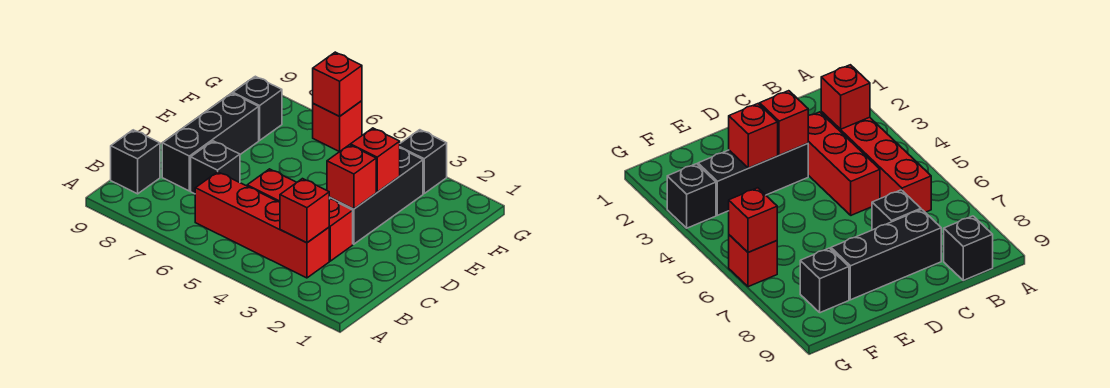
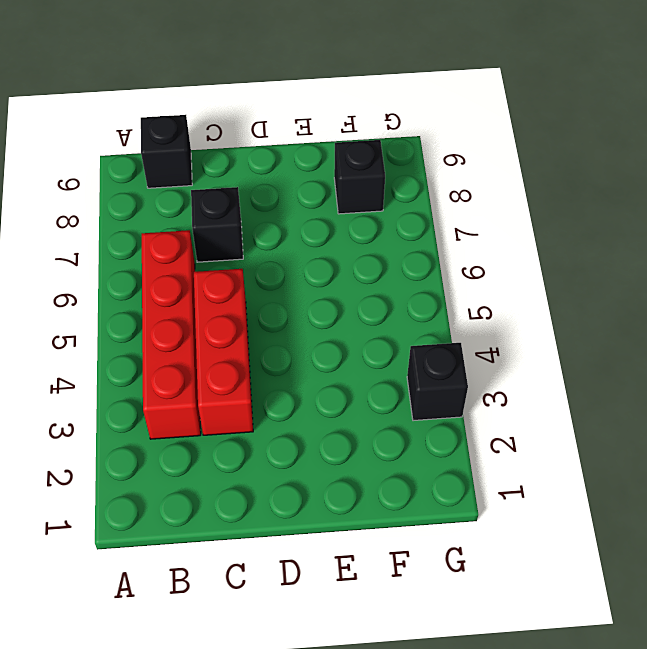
none -> black 1x3 brick [162,93,259,191]
none -> black 1x3 brick [329,148,423,244]
none -> red 1x1 brick [313,101,362,152]

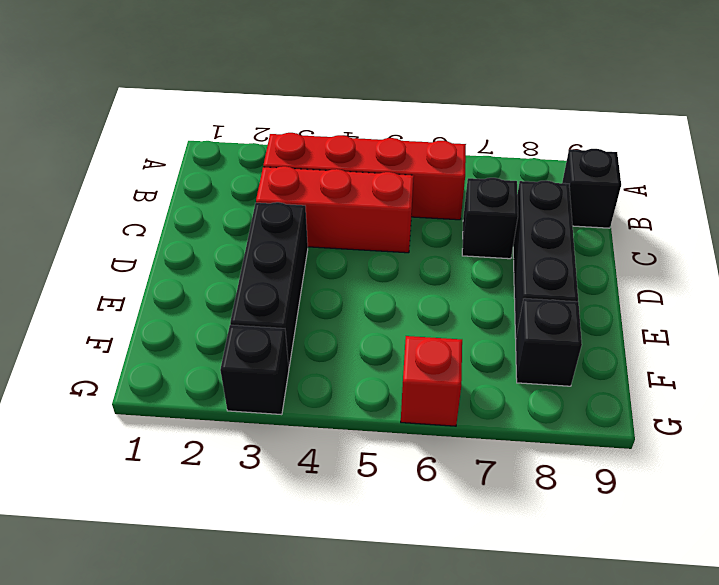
none -> red 1x1 brick [280,179,329,243]
none -> red 1x1 brick [327,145,376,209]
none -> red 1x1 brick [351,128,400,192]

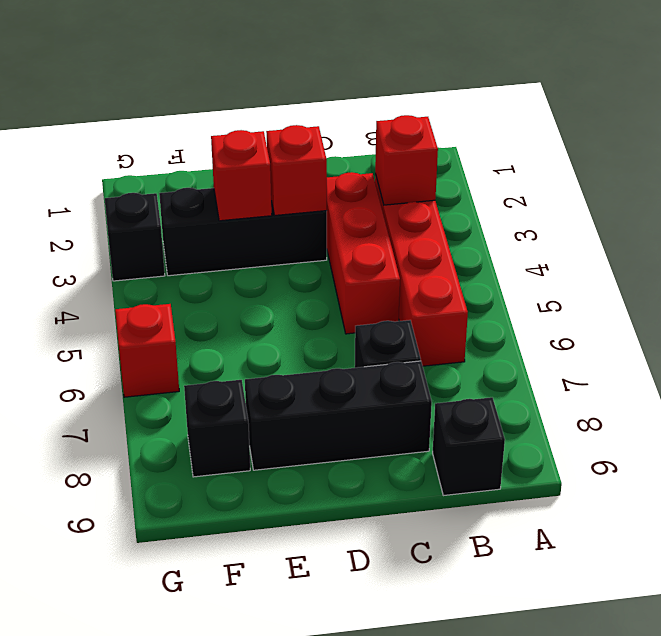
none -> red 1x1 brick [313,52,362,116]

